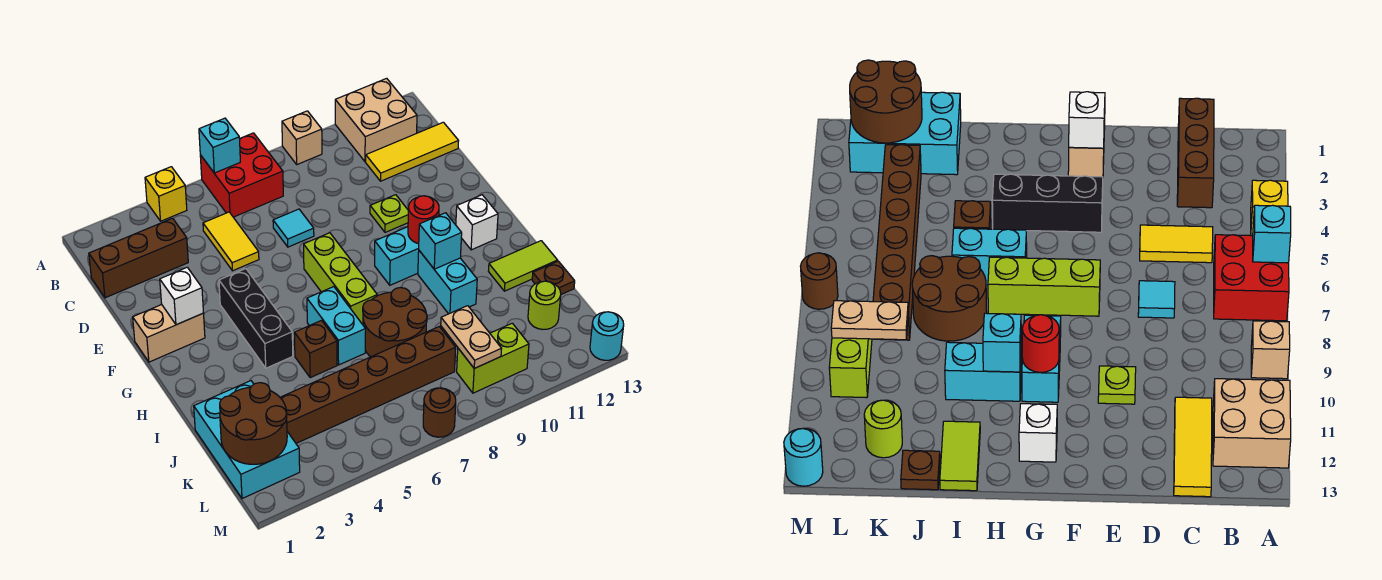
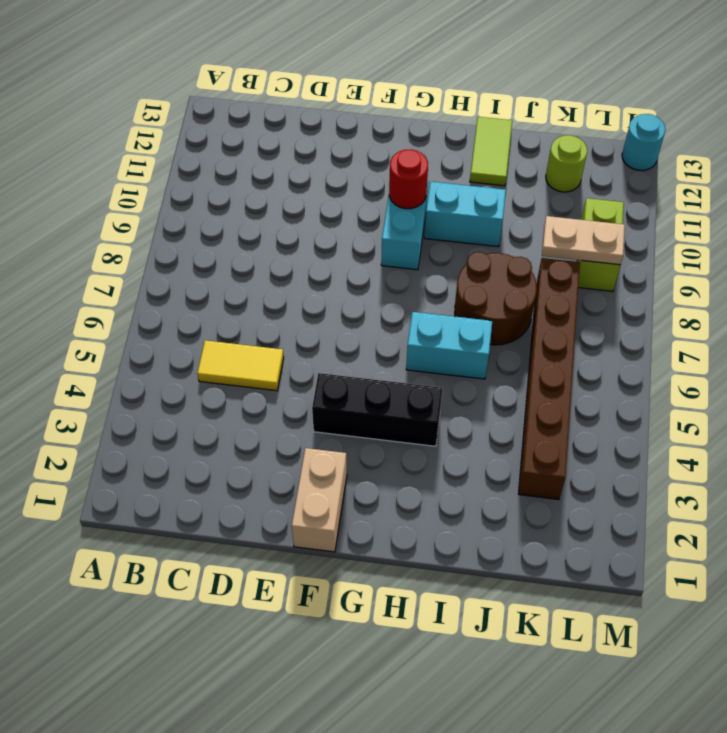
none -> yellow 1x1 brick [145,167,187,221]
none -> red 2x2 brick [200,133,283,217]
none -> tan 1x1 brick [282,111,322,164]
none -> tan 2x2 brick [335,78,417,162]

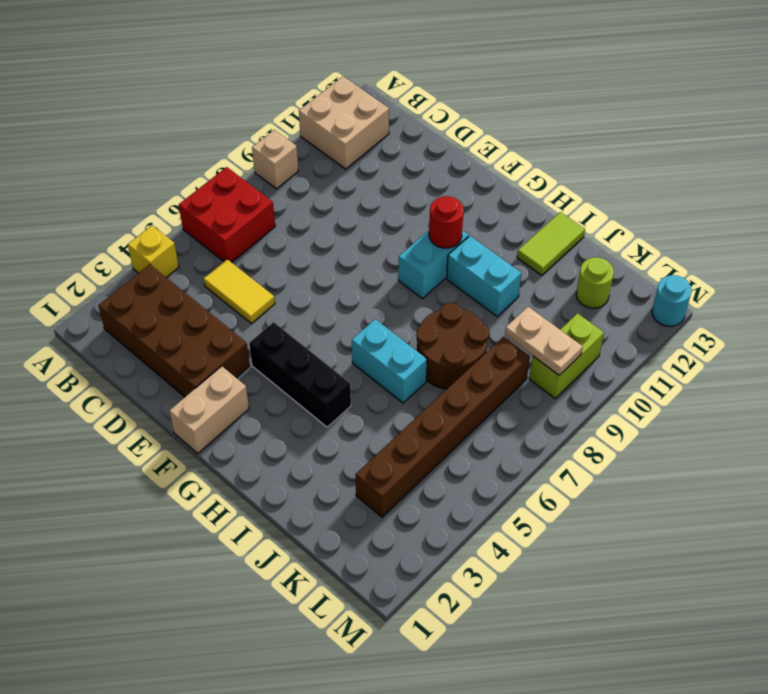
brown 2x4 brick [98,265,250,397] -> brown 1x3 brick [89,218,188,298]
none -> yellow 1x3 tile [366,122,458,181]
none -> cyan 1x1 tile [273,209,314,247]
none -> lime 1x1 plate [370,195,408,232]
none -> lime 1x3 brick [304,233,377,325]

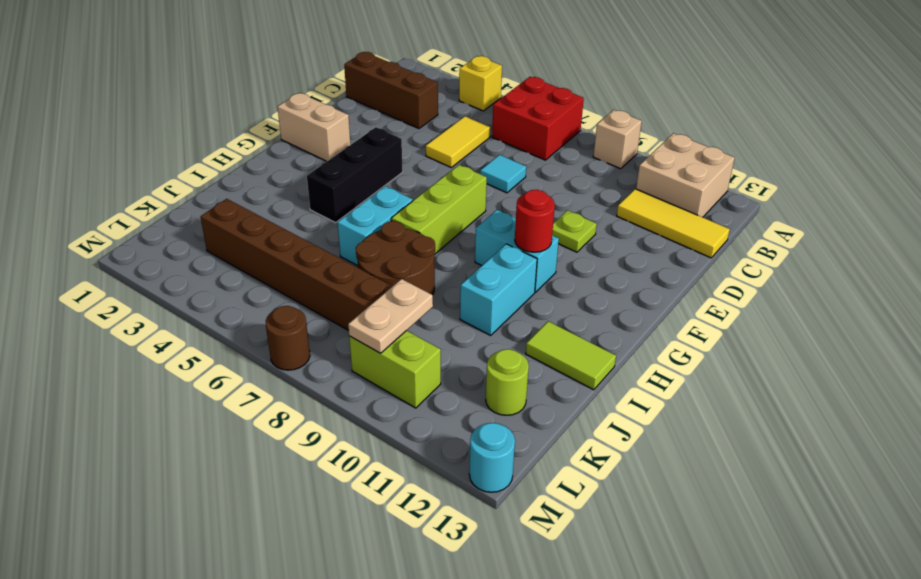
none -> white 1x1 brick [456,195,498,250]
none -> brown 1x1 brick [294,321,337,378]
none -> cyan 2x3 brick [194,381,300,499]
none -> brown 1x1 plate [532,261,575,295]

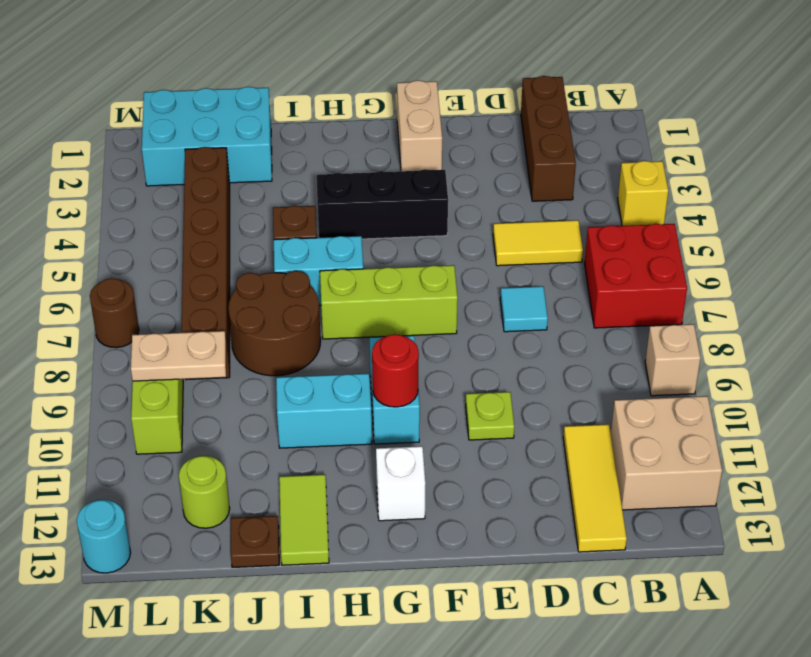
none -> cyan 1x1 brick [199,118,240,173]
none -> white 1x1 brick [160,267,203,325]
none -> cyan 1x1 brick [419,213,462,269]
none -> brown 2x2 round brick [220,383,287,464]

